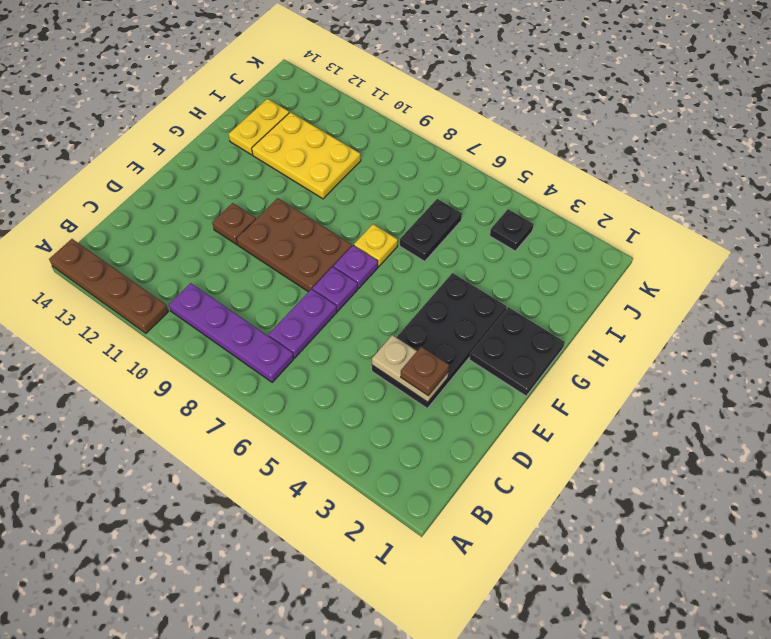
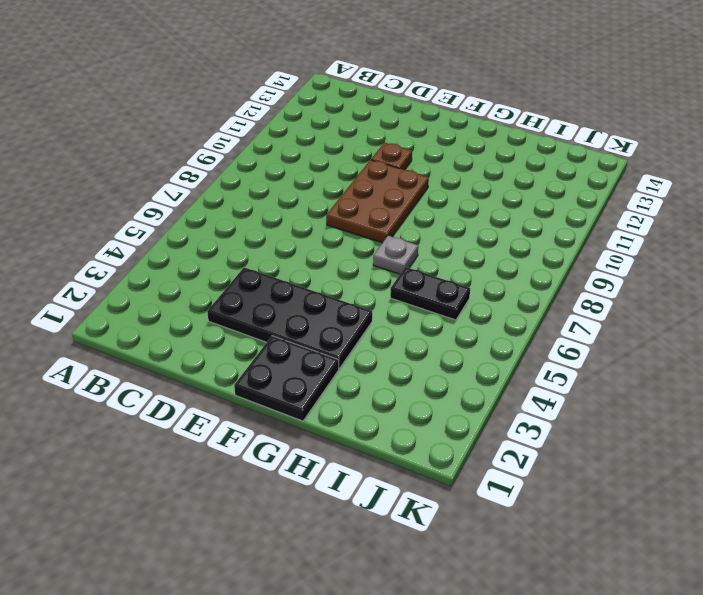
grey 1x1 plate [373,236,418,274] -> yellow 1x1 plate [354,224,398,267]
none -> brown 1x4 plate [49,239,168,333]
none -> purple 1x4 plate [169,283,294,382]
none -> purple 1x2 plate [269,289,337,358]

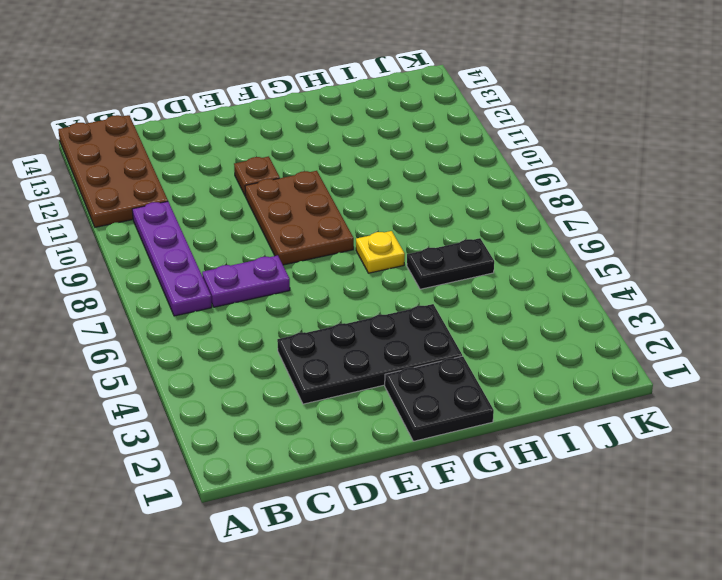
brown 2x4 plate [58,115,168,227] -> brown 1x4 plate [49,239,168,333]
none -> purple 1x1 plate [312,267,358,311]
none -> purple 1x1 plate [334,245,378,288]
none -> yellow 2x3 plate [252,112,361,199]

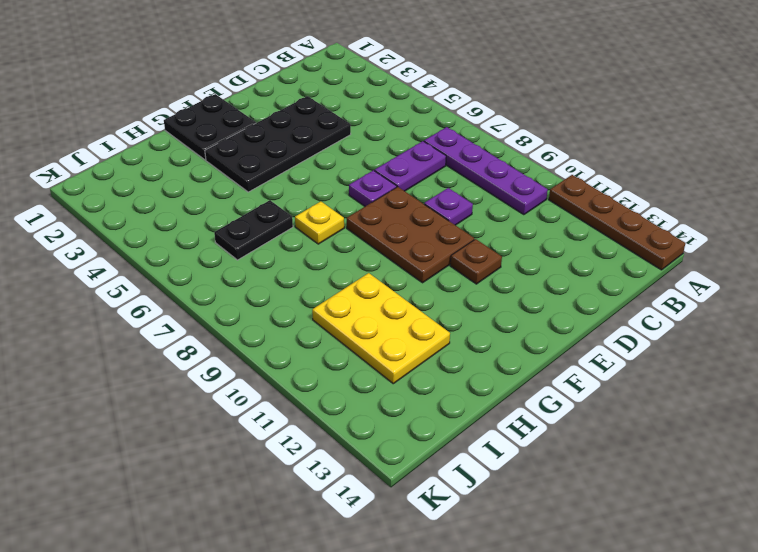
purple 1x1 plate [424,188,473,225] -> purple 1x1 plate moved to [334,245,378,288]
none -> yellow 1x2 plate [229,99,289,155]
none -> black 1x1 plate [490,209,534,251]
none -> tan 1x2 plate [372,335,448,402]

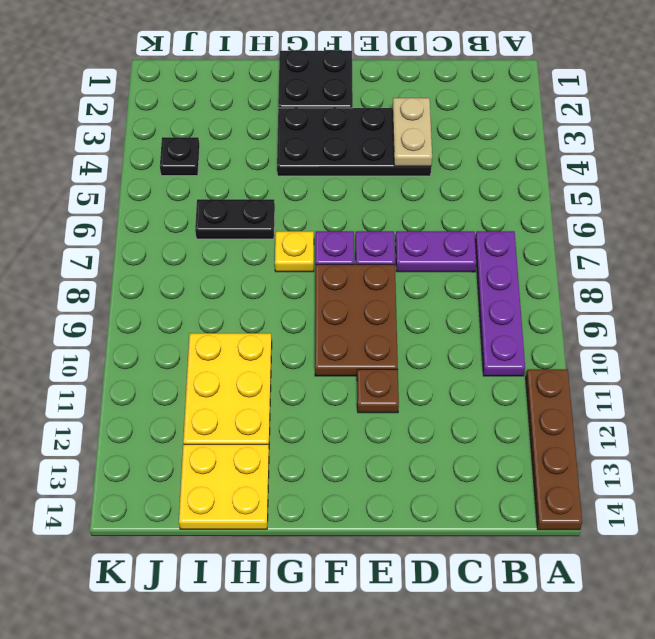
yellow 2x2 plate [179,444,269,529] -> yellow 1x2 plate [229,99,289,155]
none -> brown 1x1 plate [401,347,449,396]

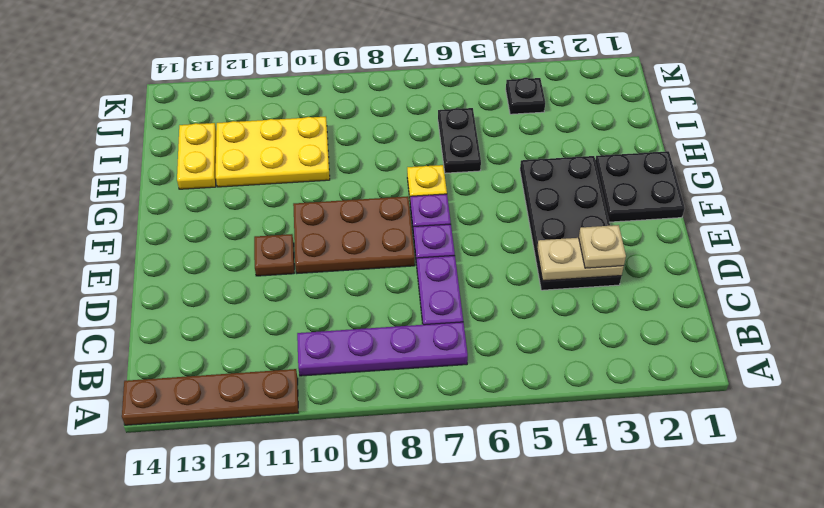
tan 1x1 plate [579,225,626,268] -> brown 1x1 plate [401,347,449,396]

